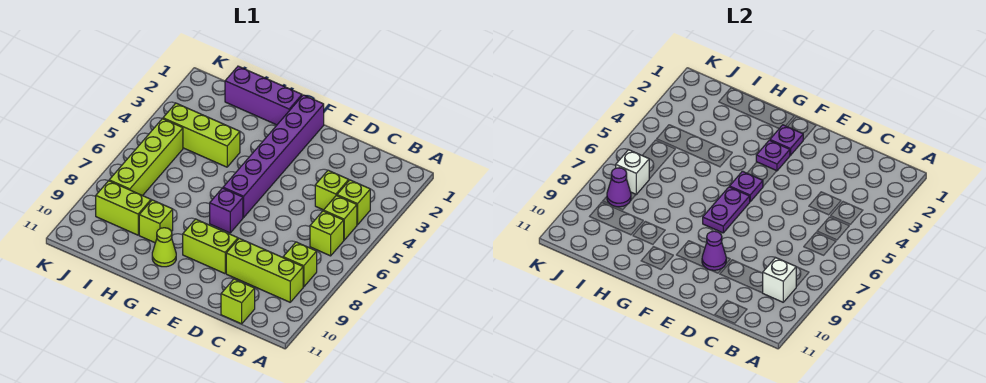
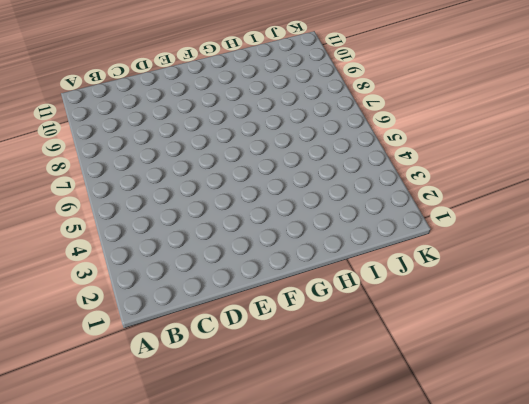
none -> lime 1x1 brick [337,180,370,225]
none -> lime 1x1 brick [323,195,357,240]
none -> lime 1x1 brick [310,211,344,256]

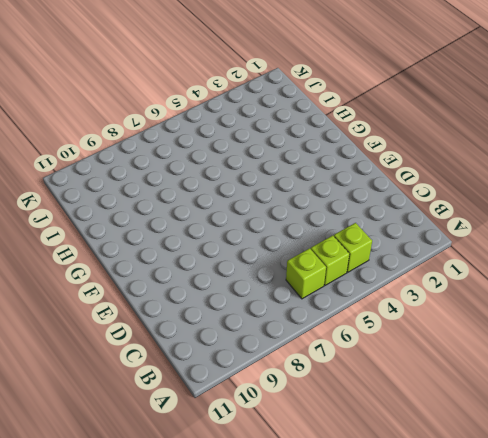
none -> lime 1x1 brick [283,242,317,287]
none -> lime 1x3 brick [226,238,303,302]
none -> lime 1x1 brick [315,170,349,210]

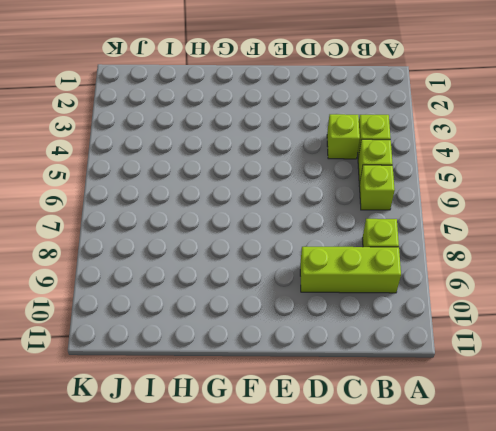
none -> lime 1x1 brick [221,279,255,324]
none -> lime 1x2 brick [183,219,238,274]
none -> purple 1x6 brick [223,95,324,217]

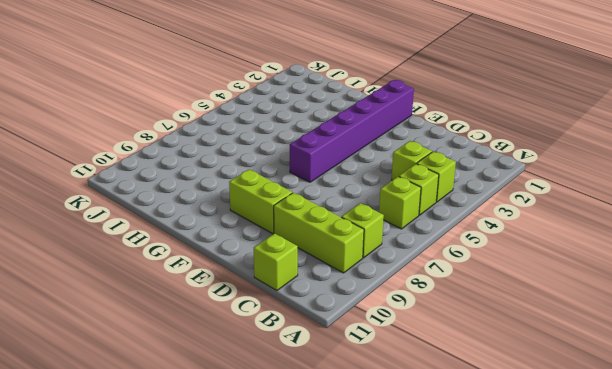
none -> purple 1x1 brick [210,188,243,233]
none -> purple 1x3 brick [225,66,302,125]
none -> lime 1x1 cone [152,228,176,267]

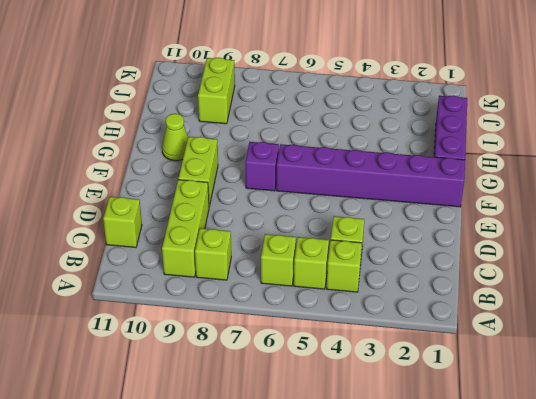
none -> lime 1x3 brick [163,103,240,167]
none -> lime 1x1 brick [139,200,173,243]
none -> lime 1x4 brick [109,119,183,196]

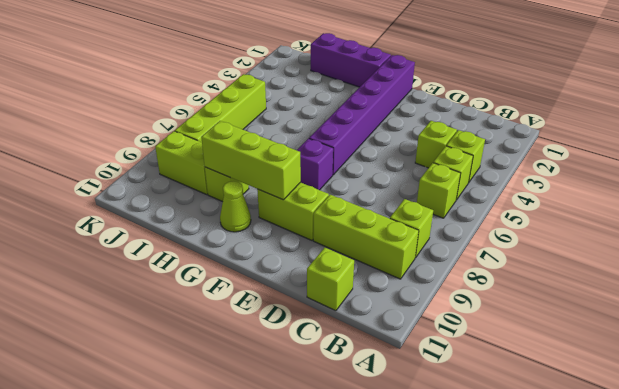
lime 1x3 brick [201,121,301,200] -> lime 1x3 brick moved to [163,103,240,167]
none -> white 1x1 brick [763,257,797,302]
none -> purple 1x1 cone [702,231,726,270]
none -> purple 1x1 plate [770,125,803,155]

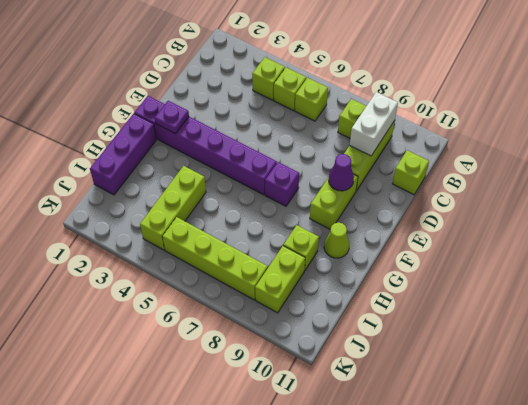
white 1x2 brick [350,92,398,156] -> white 1x1 brick [763,257,797,302]
none -> lime 1x1 brick [315,170,349,210]
none -> purple 1x1 plate [756,140,790,171]
none -> purple 1x1 plate [730,171,763,202]

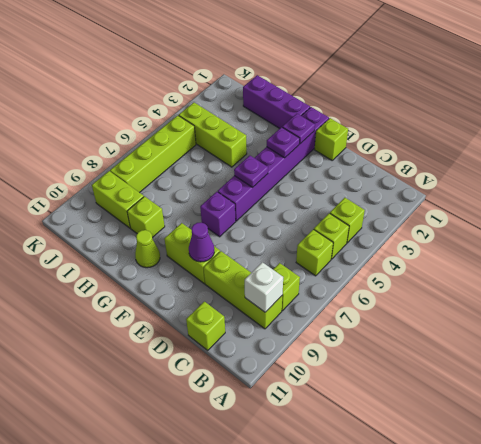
lime 1x1 brick [314,118,348,160] -> lime 1x1 brick moved to [315,170,349,210]
none -> purple 1x2 plate [703,187,750,233]
none -> white 1x1 brick [616,150,649,194]
none -> purple 1x1 cone [607,168,631,207]

